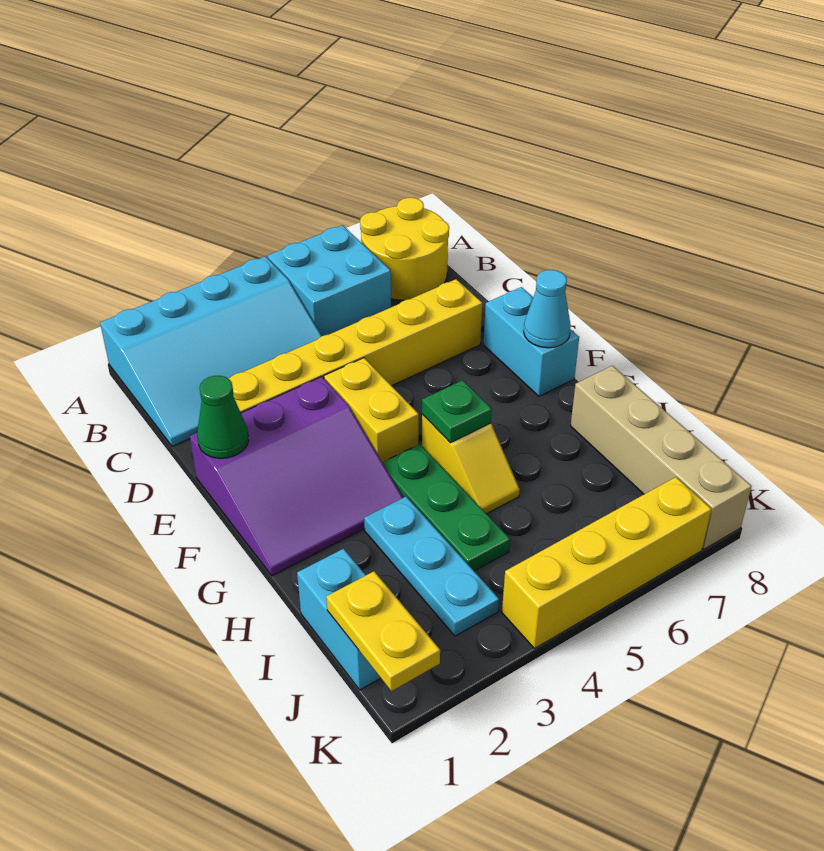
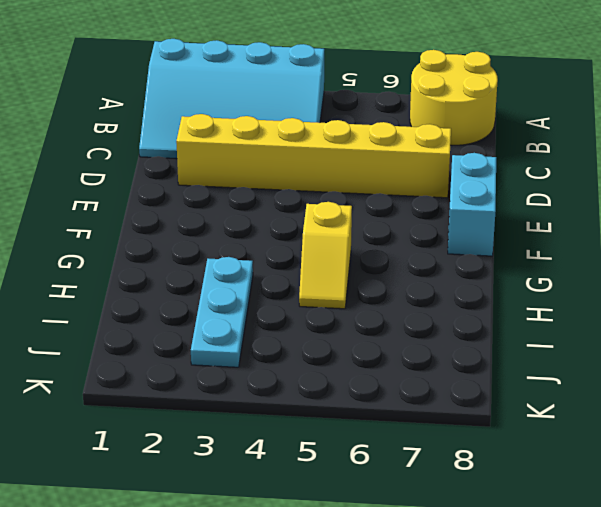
none -> cyan 2x2 brick [267,225,391,336]
none -> purple 3x3 slope [190,377,403,576]
none -> yellow 1x2 brick [324,358,419,462]

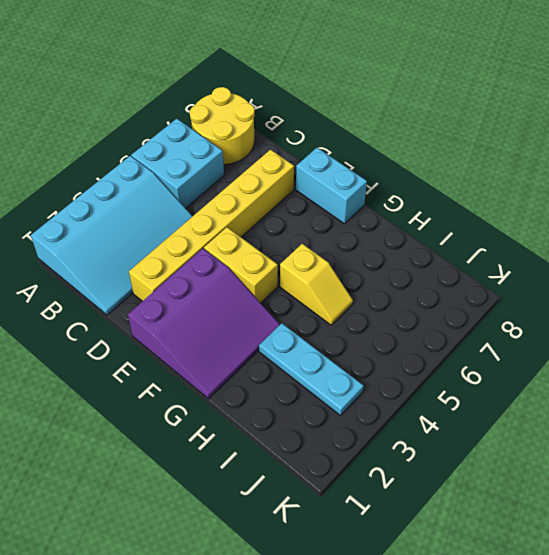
none -> green 1x3 plate [382,444,510,571]
none -> tan 1x4 brick [571,366,752,549]
none -> cyan 1x2 brick [297,549,380,690]

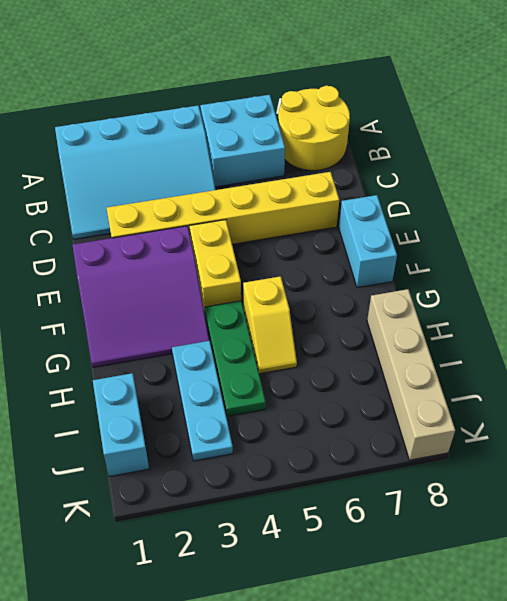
none -> yellow 1x4 brick [502,477,711,648]
none -> green 1x1 cone [197,376,249,458]
none -> cyan 1x1 cone [524,270,571,348]

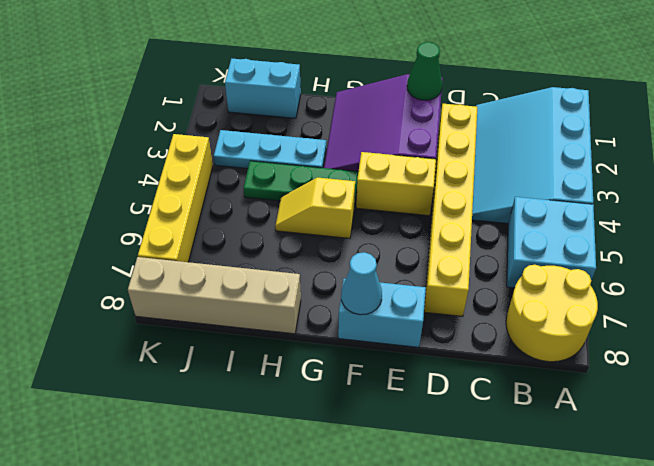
none -> green 1x1 plate [422,380,492,443]
none -> yellow 1x2 plate [326,571,440,691]

